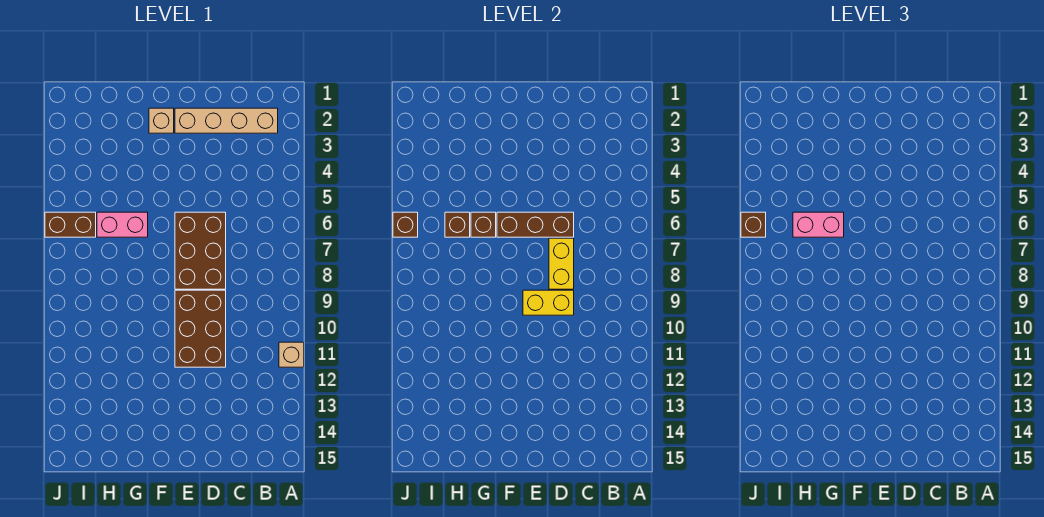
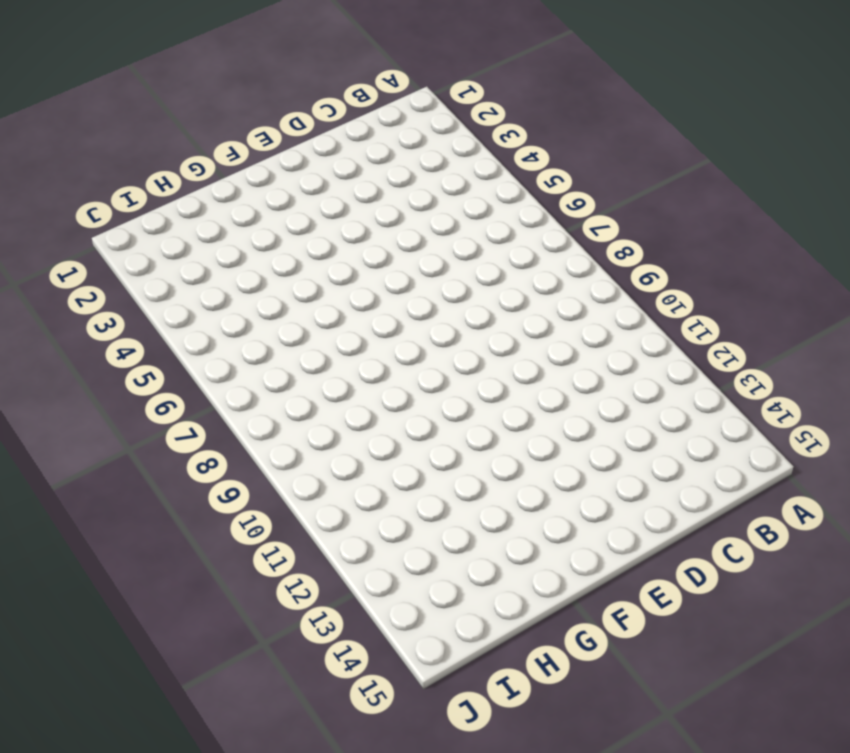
none -> tan 1x1 brick [279,342,304,367]
none -> tan 1x4 brick [175,108,278,133]
none -> brown 2x3 brick [175,212,226,289]

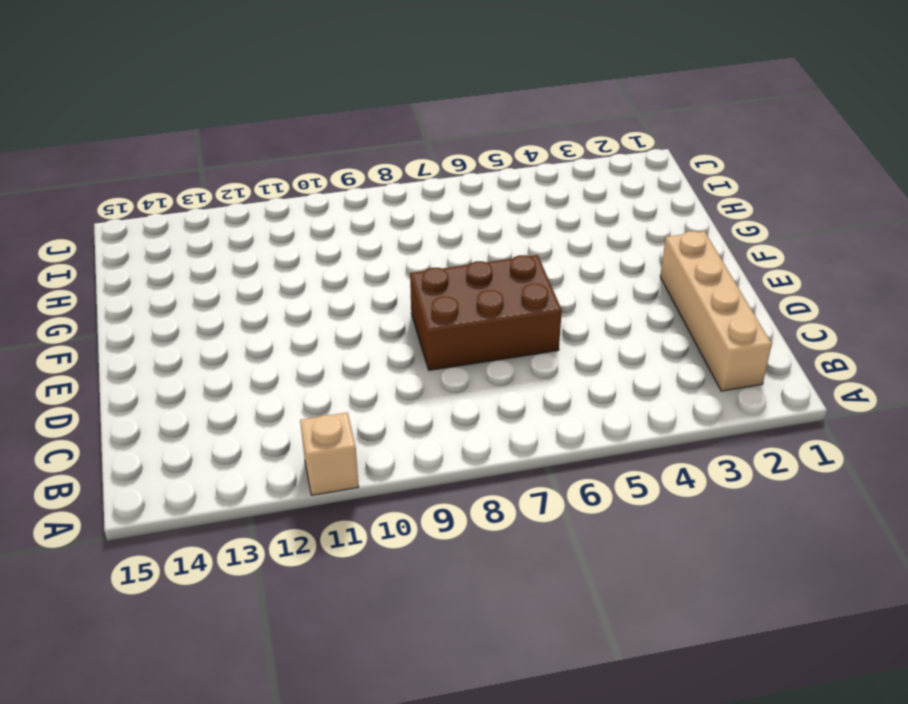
none -> brown 2x3 brick [175,290,226,367]
none -> tan 1x1 brick [149,108,174,133]
none -> pink 1x2 brick [97,212,148,237]

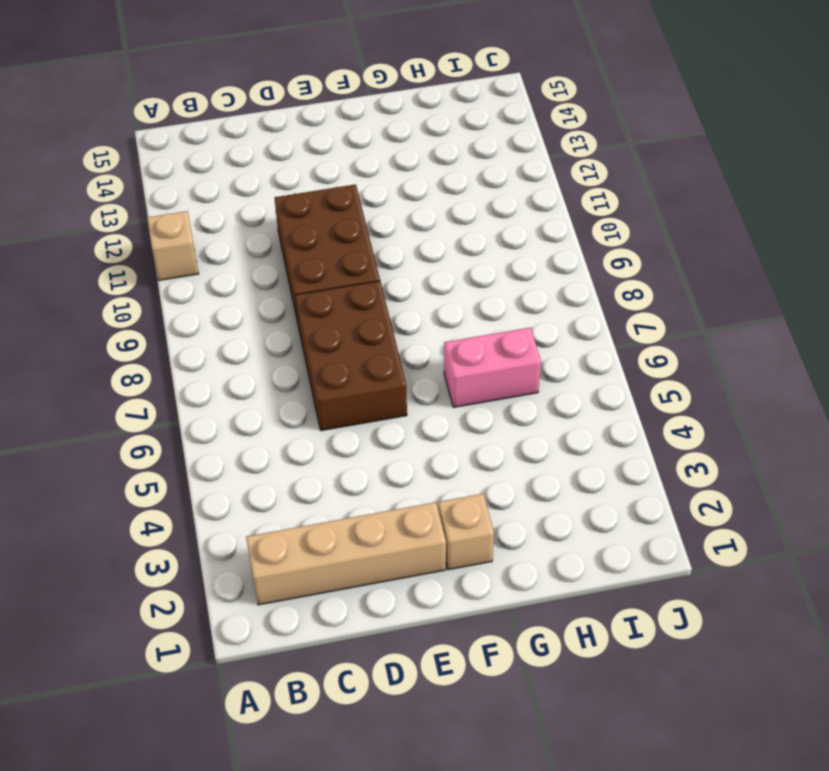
none -> brown 1x2 brick [45,212,96,237]
none -> brown 1x3 brick [497,212,574,237]
none -> yellow 1x2 brick [549,238,574,289]

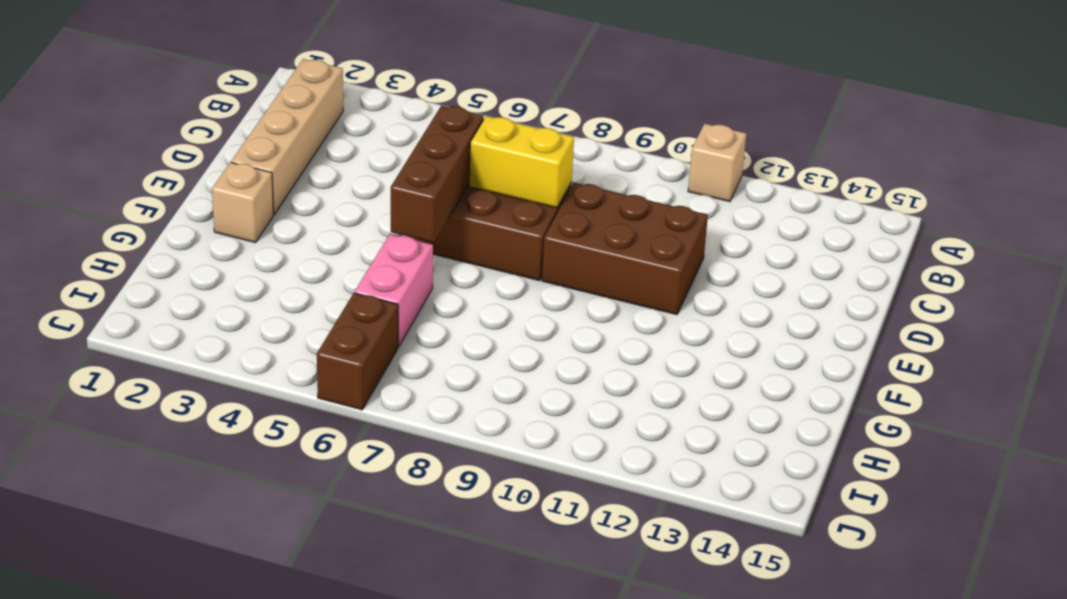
none -> yellow 1x2 brick [523,290,574,315]
none -> brown 1x1 brick [471,212,496,237]
none -> brown 1x1 brick [445,212,470,237]

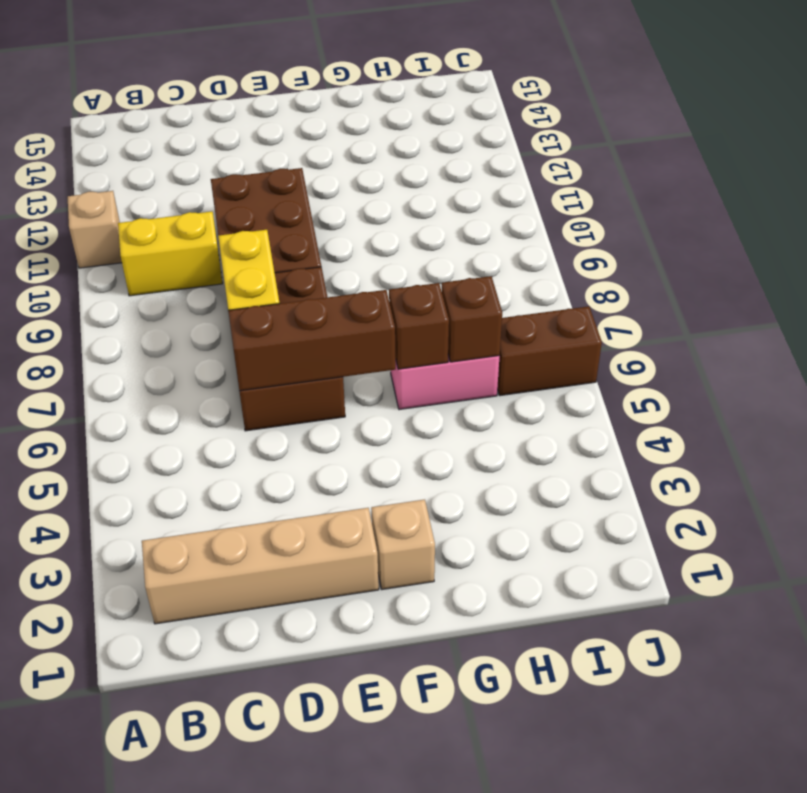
yellow 1x2 brick [118,211,223,296] -> yellow 1x2 brick moved to [523,290,574,315]
none -> brown 1x1 brick [393,212,418,237]
none -> pink 1x2 brick [793,212,844,237]
none -> brown 1x1 brick [741,212,766,237]

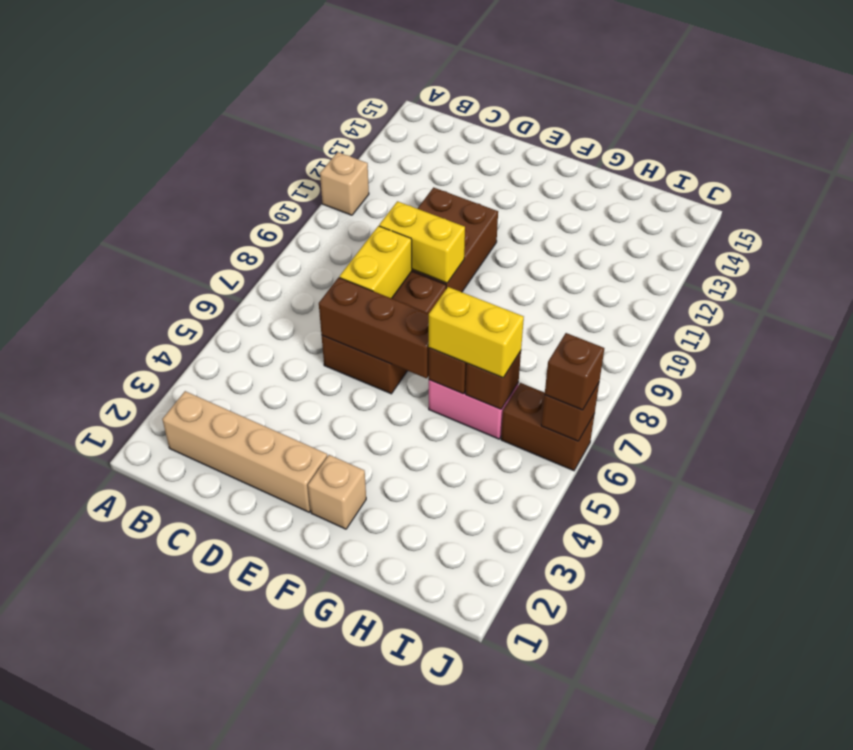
yellow 1x2 brick [429,287,524,378] -> pink 1x2 brick [793,212,844,237]

